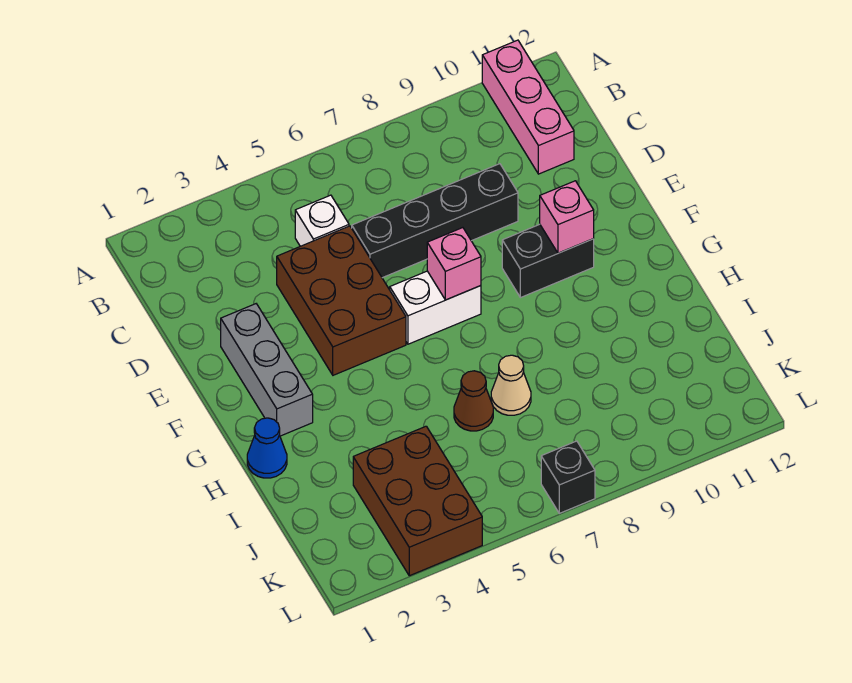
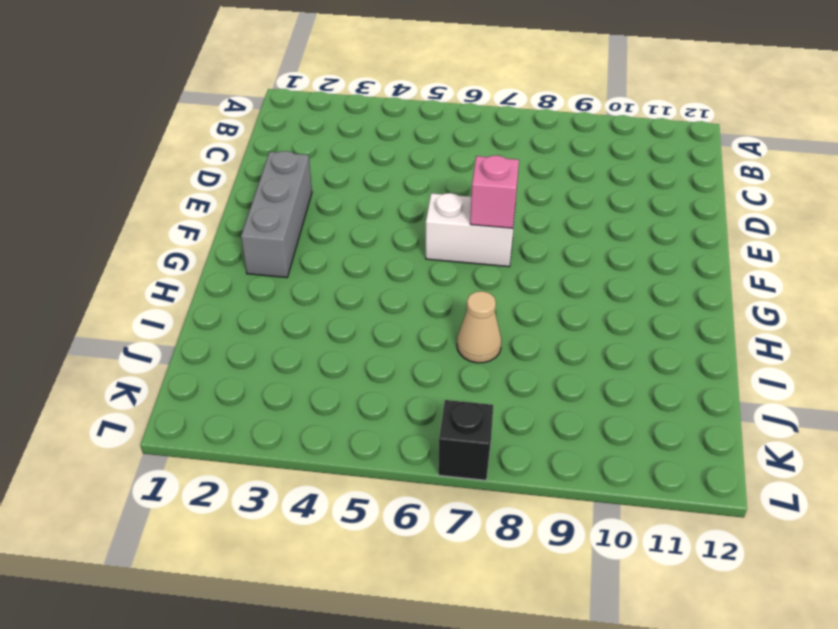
none -> pink 1x3 brick [482,40,574,174]
none -> white 1x1 brick [295,195,349,246]
none -> brown 2x3 brick [277,226,406,375]

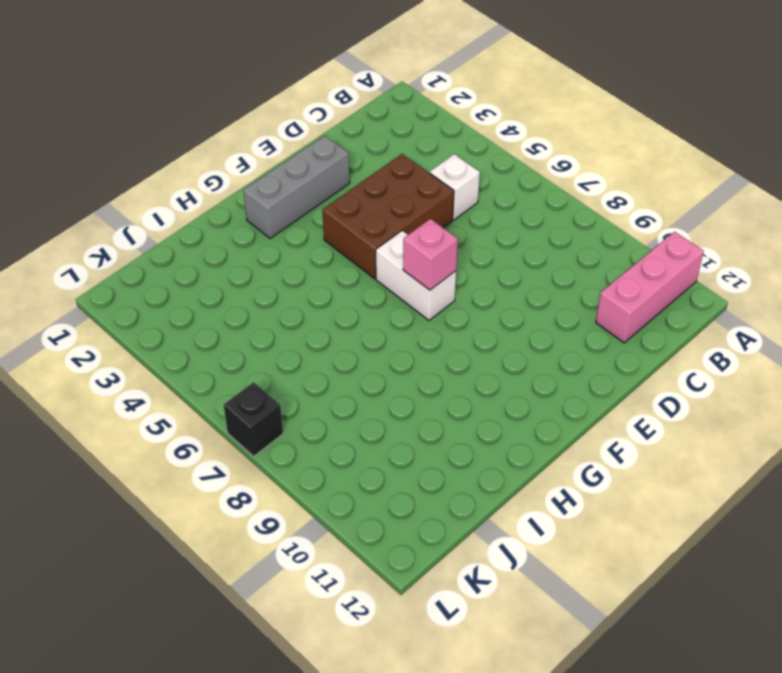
none -> black 1x4 brick [352,164,518,278]
none -> black 1x2 brick [502,224,594,298]
none -> blue 1x1 cone [247,418,287,478]

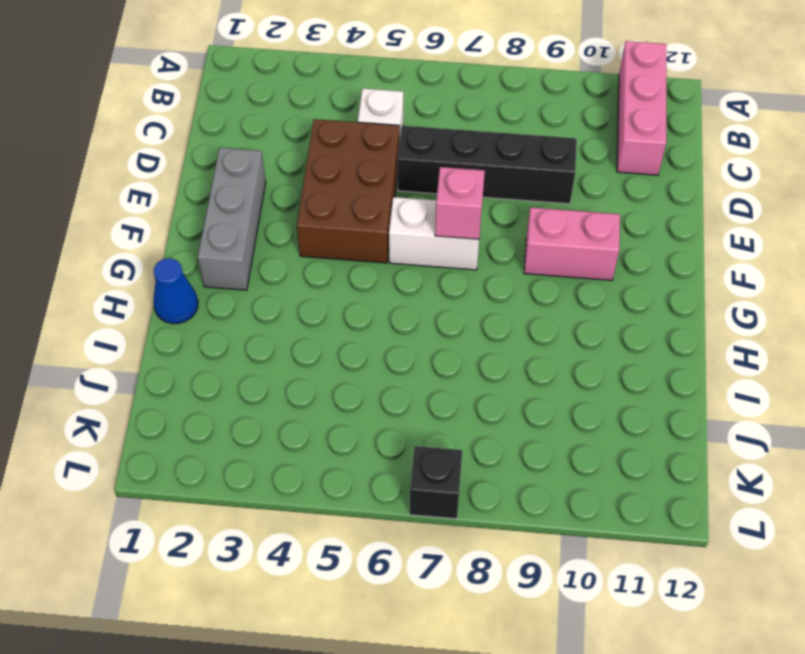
pink 1x2 brick [524,207,620,280] -> black 1x2 brick [502,224,594,298]
none -> brown 1x1 cone [454,371,493,431]
none -> tan 1x1 cone [491,355,531,415]
none -> brown 2x3 brick [353,426,482,576]

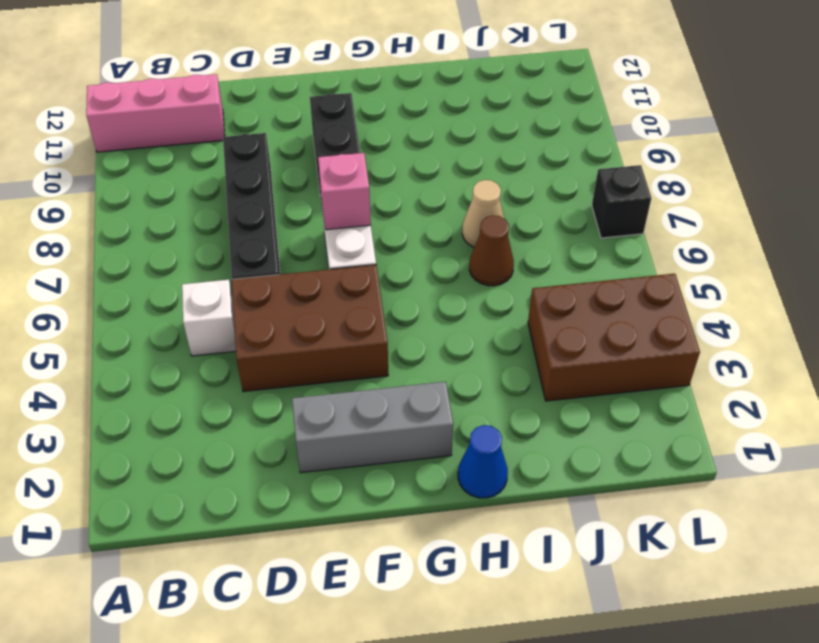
none -> pink 1x1 brick [540,181,594,253]

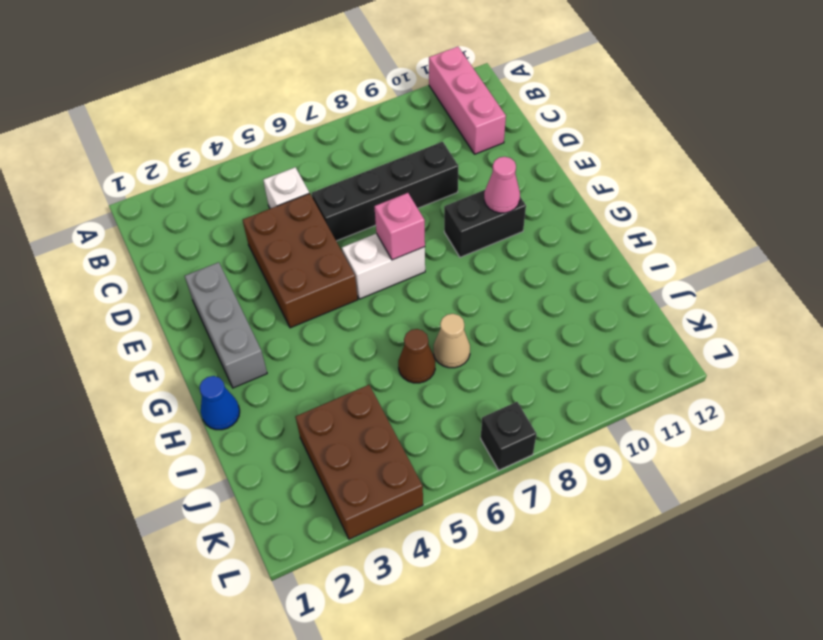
pink 1x1 cone [484,157,520,213] -> pink 1x1 brick [540,181,594,253]

